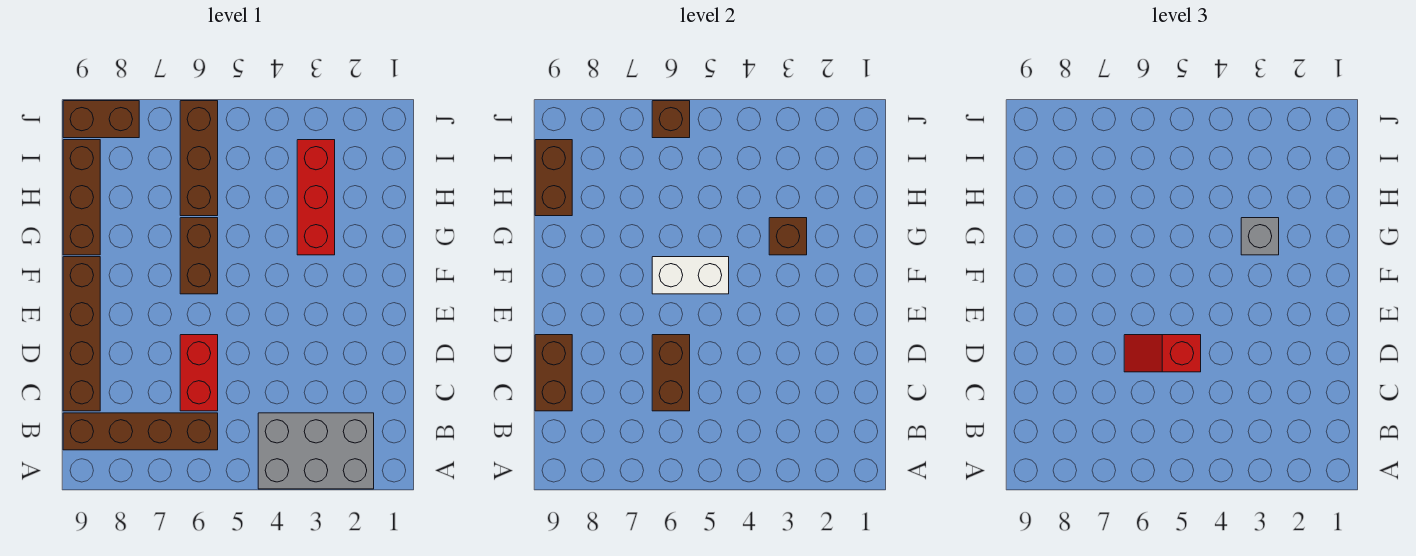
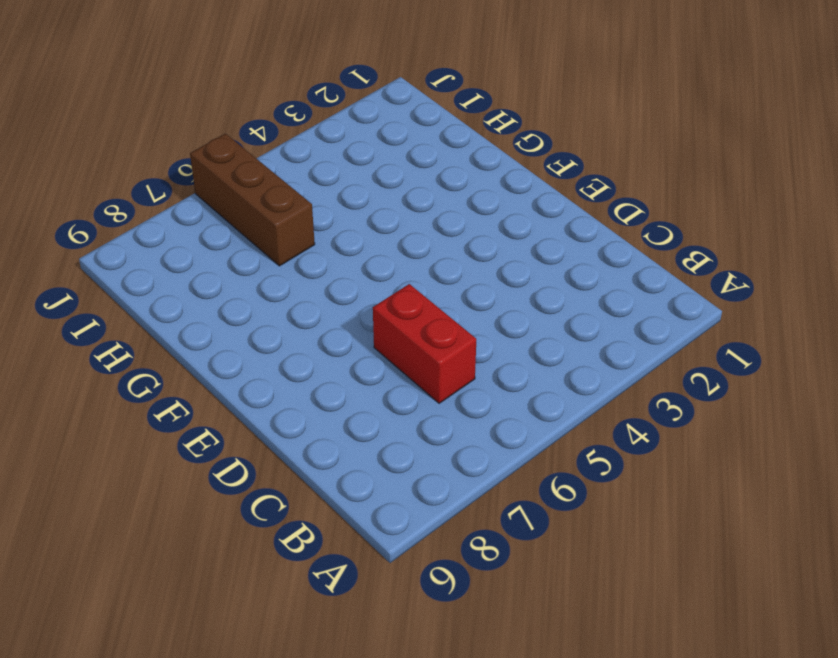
none -> grey 2x3 brick [258,413,374,489]
none -> brown 1x4 brick [63,413,218,450]
none -> brown 1x4 brick [63,257,100,411]

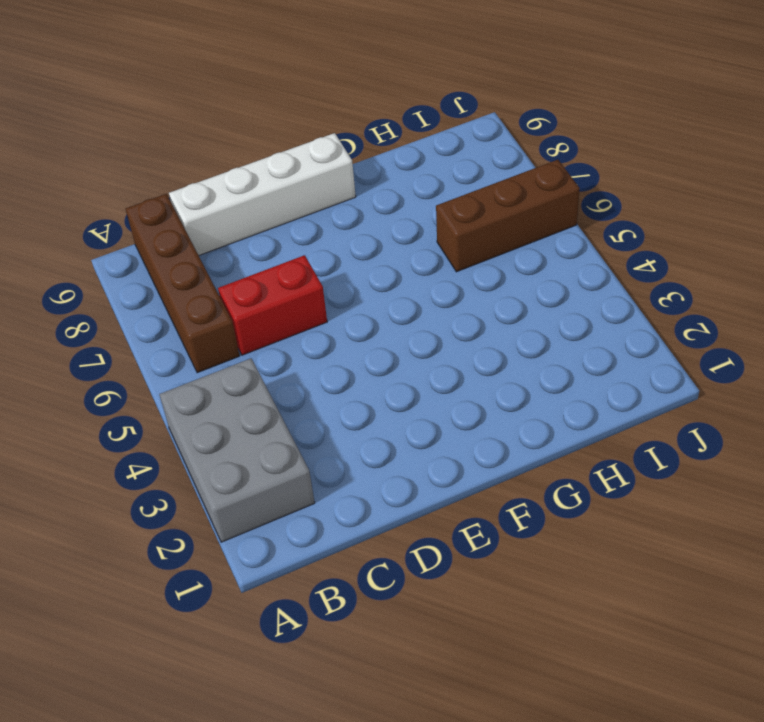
white 1x4 brick [169,133,356,255] -> brown 1x4 brick [63,257,100,411]
none -> brown 1x2 brick [180,218,218,294]
none -> red 1x3 brick [297,140,335,255]
none -> brown 1x3 brick [63,140,100,255]

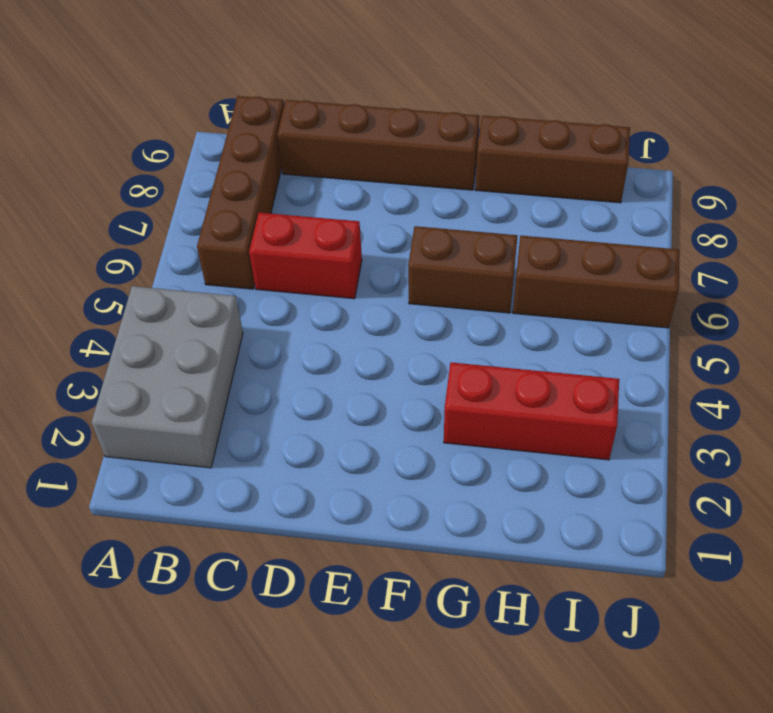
none -> brown 1x2 brick [63,101,139,138]
none -> brown 1x2 brick [652,335,690,411]
none -> brown 1x2 brick [535,335,572,411]

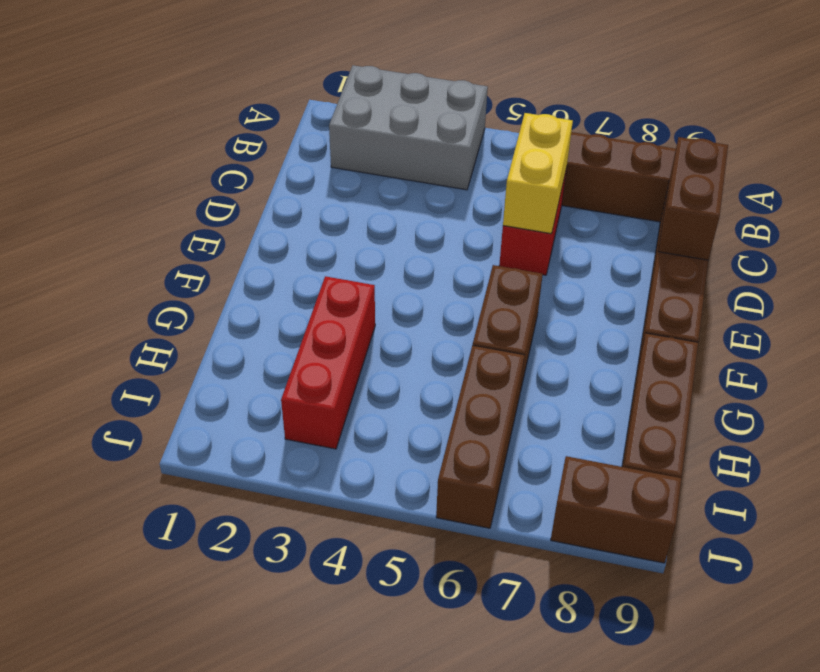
yellow 1x2 brick [503,113,573,234] -> brown 1x2 brick [652,335,690,411]
none -> white 1x2 brick [652,257,729,294]
none -> brown 1x1 brick [769,218,807,255]
none -> brown 1x2 brick [535,140,572,216]

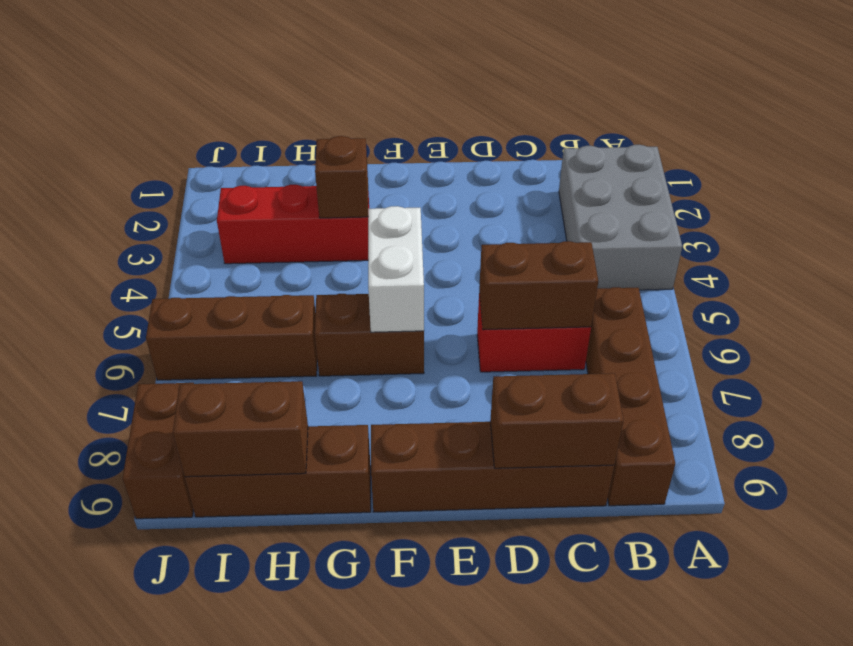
none -> brown 1x1 brick [652,101,690,138]
none -> red 1x2 slope [1124,335,1201,372]
none -> grey 1x1 brick [1241,218,1279,255]

